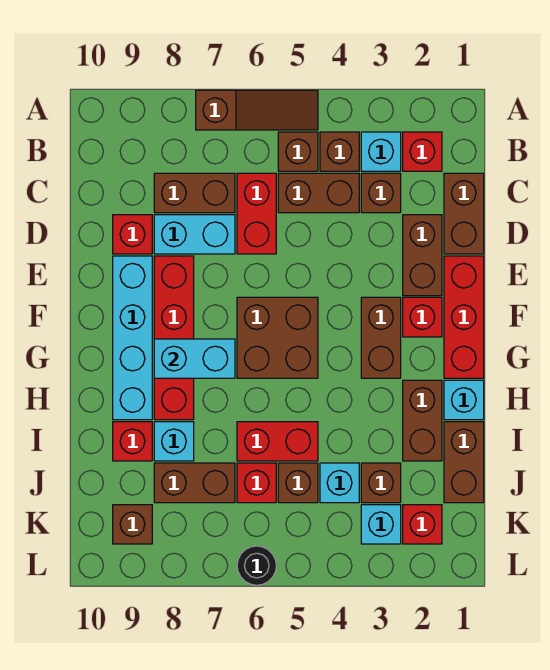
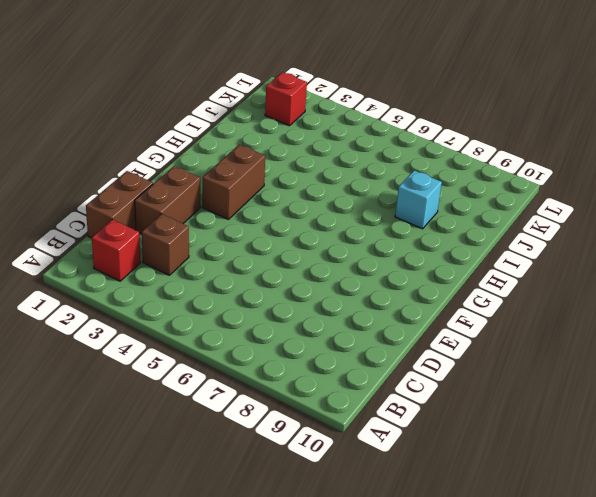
none -> brown 1x3 slope [196,90,318,130]
none -> cyan 1x1 brick [361,132,401,171]
none -> brown 1x1 brick [320,132,359,171]
none -> brown 1x1 brick [278,132,318,171]

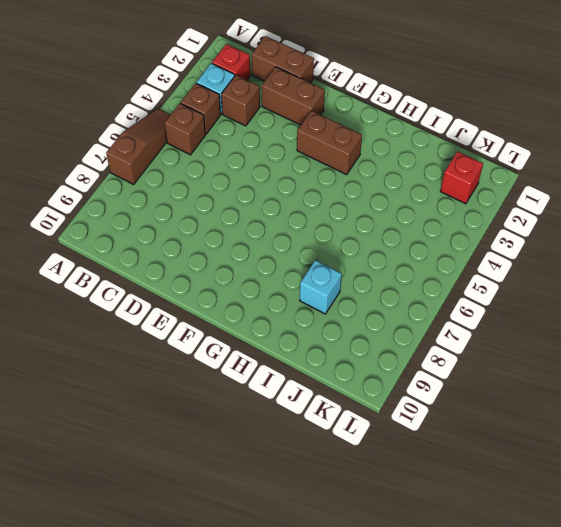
none -> brown 1x2 brick [278,173,359,213]
none -> red 1x2 brick [237,173,276,254]
none -> brown 1x2 brick [154,173,235,213]
none -> cyan 1x2 brick [154,215,235,254]

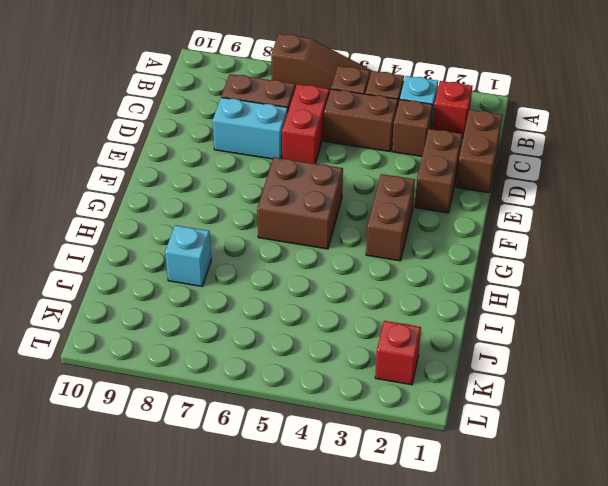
none -> red 1x1 brick [113,215,152,254]
none -> red 1x3 brick [444,256,484,378]
none -> red 1x4 brick [154,256,194,420]
none -> cyan 1x4 brick [113,256,152,420]

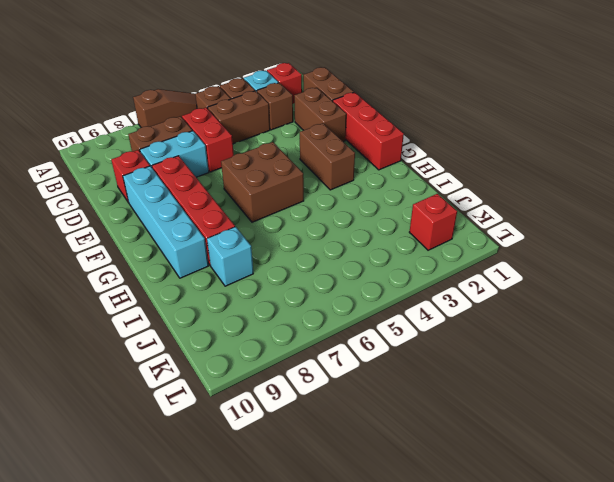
none -> red 1x1 brick [403,297,442,337]
none -> cyan 1x1 brick [444,380,484,420]
none -> brown 1x2 brick [403,380,442,461]
none -> brown 1x2 brick [444,422,484,503]

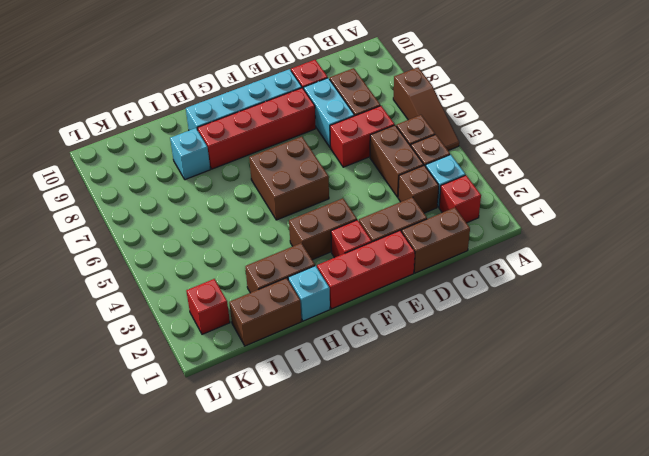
none -> red 1x2 brick [237,422,318,461]
none -> red 1x1 brick [113,422,152,461]
none -> brown 1x1 brick [361,463,401,503]
none -> cyan 1x1 brick [320,463,359,503]

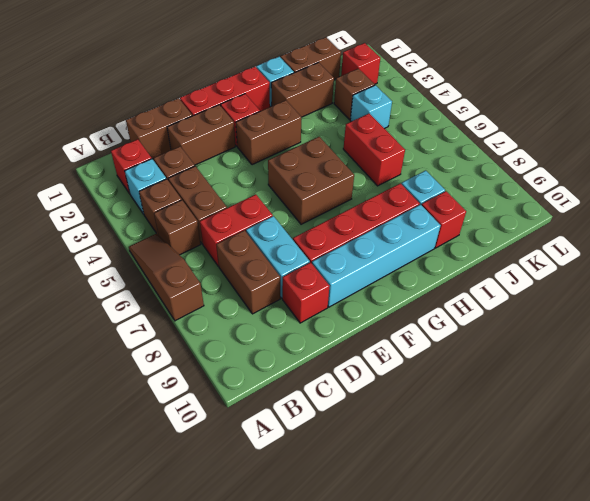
none -> brown 1x1 brick [278,463,318,503]
none -> red 1x1 brick [237,463,276,503]
none -> brown 1x2 brick [154,463,235,503]
none -> cyan 1x1 brick [361,505,401,544]

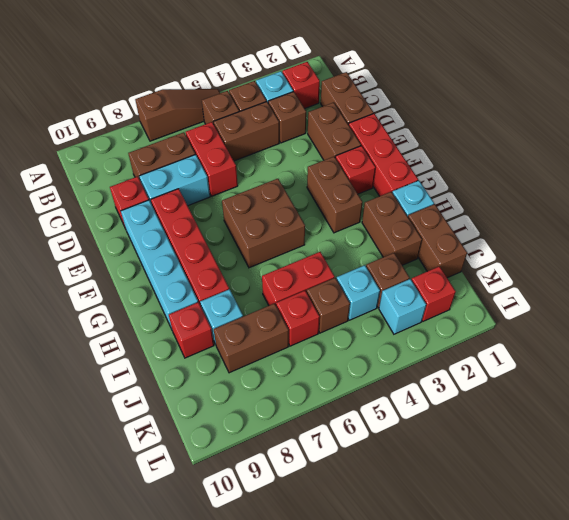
none -> brown 1x1 brick [113,505,152,544]
none -> black 1x1 round brick [237,546,276,585]
none -> cyan 1x2 brick [154,339,235,378]

